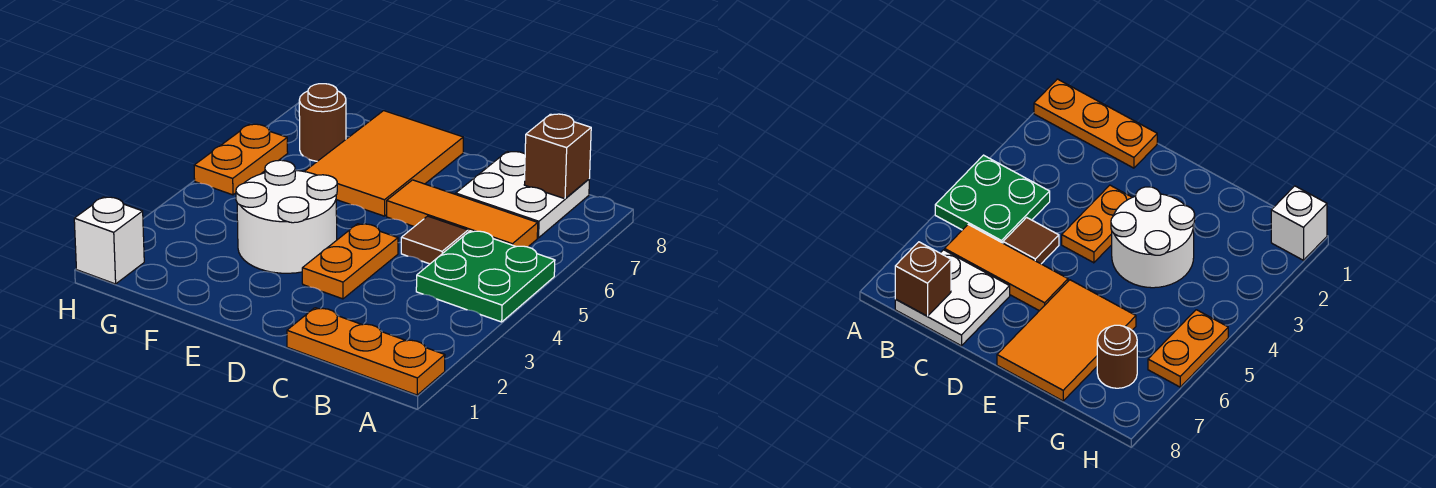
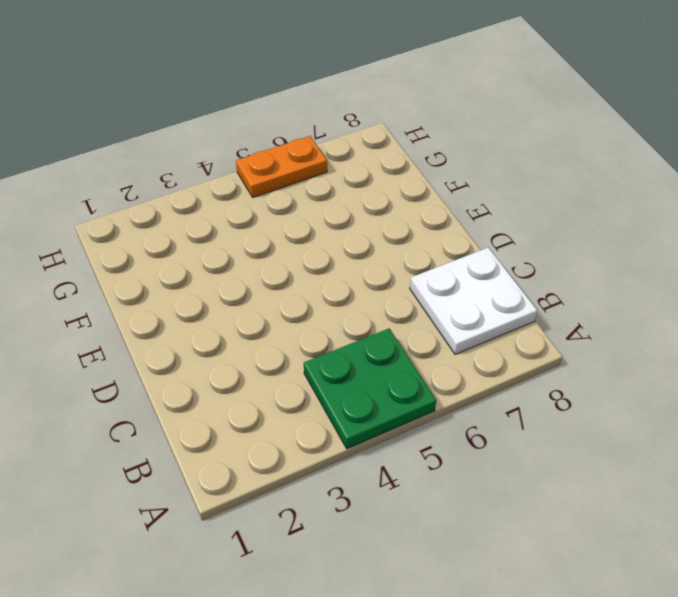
none -> orange 1x3 plate [287,308,445,395]
none -> orange 1x3 tile [387,180,538,247]
none -> brown 1x1 tile [401,216,468,264]

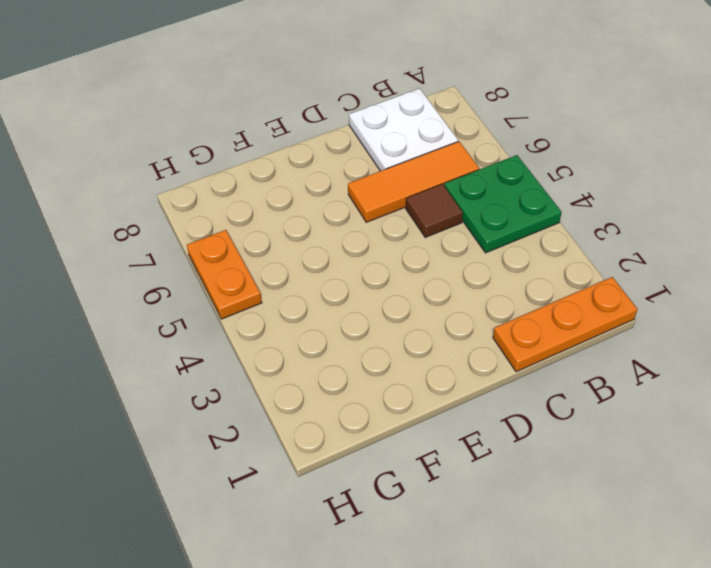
none -> orange 1x2 plate [302,224,398,299]
none -> white 2x2 round brick [236,160,337,273]
none -> orange 2x3 tile [304,111,463,216]

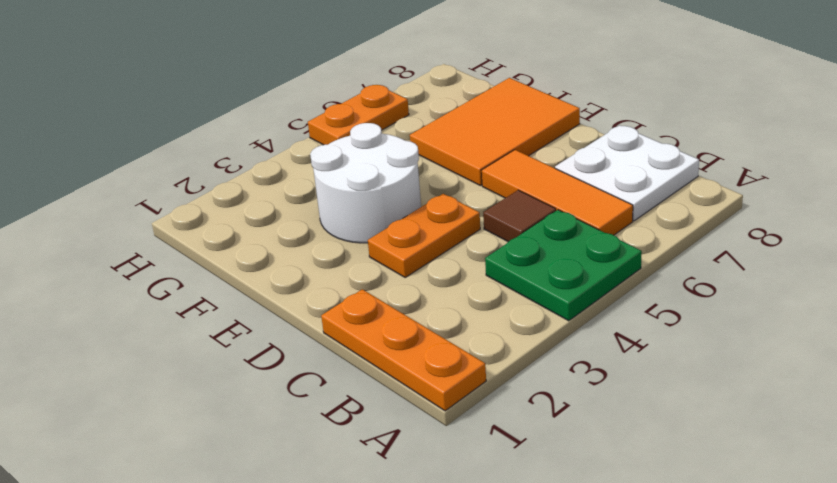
none -> brown 1x1 round brick [299,84,346,161]
none -> white 1x1 brick [74,197,144,284]
none -> brown 1x1 brick [524,114,591,199]

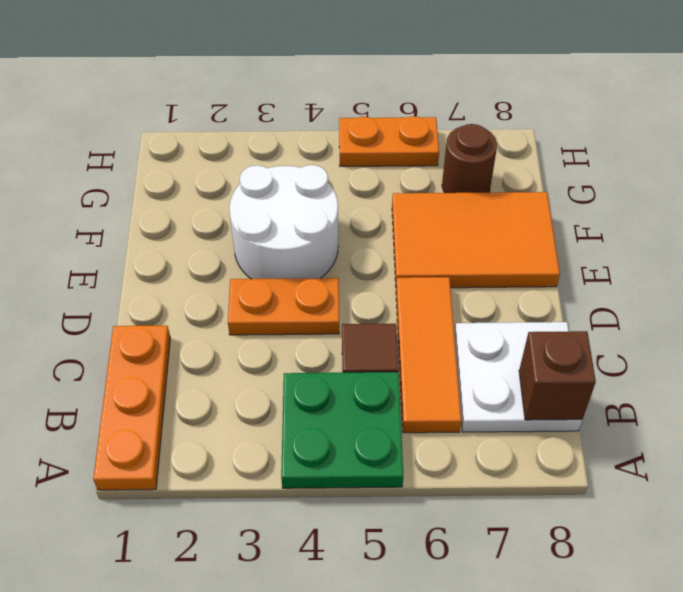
none -> white 1x1 brick [74,197,144,284]

